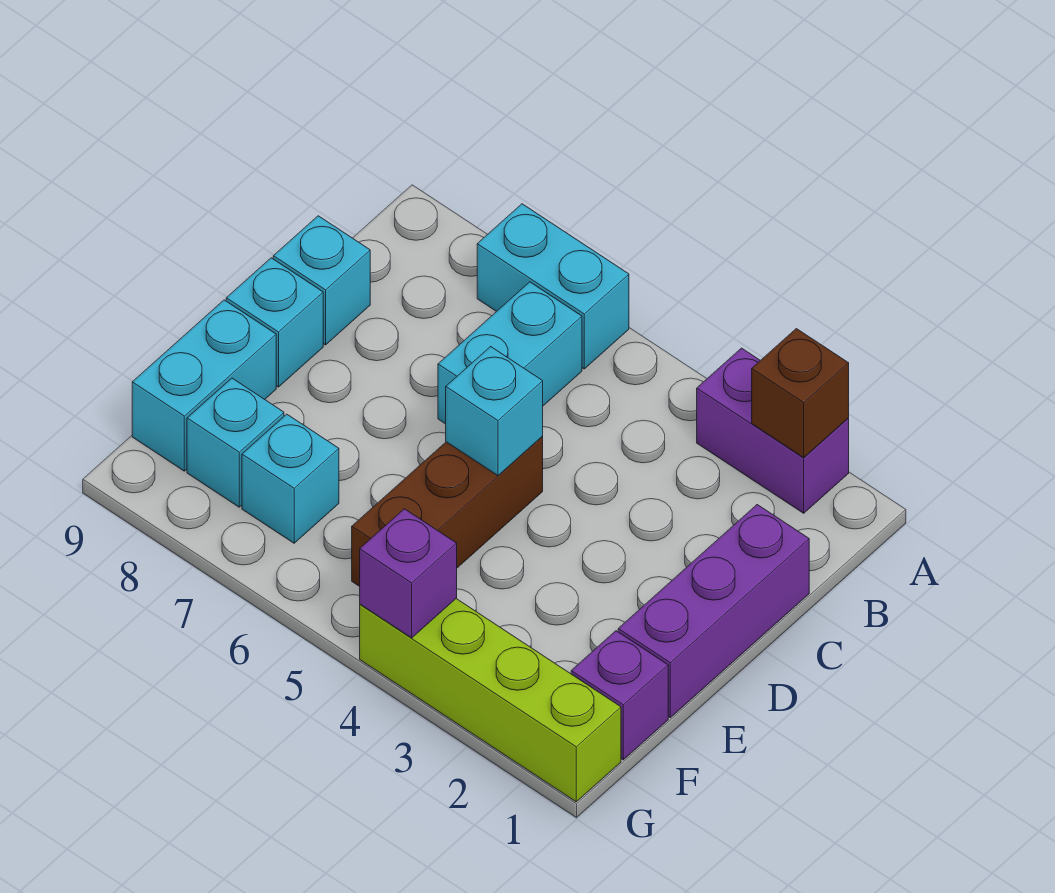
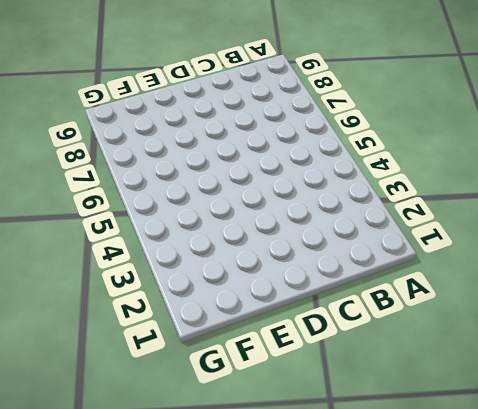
none -> purple 1x2 brick [697,348,849,513]
none -> cyan 1x2 brick [477,204,629,369]
none -> cyan 1x2 brick [438,282,582,424]

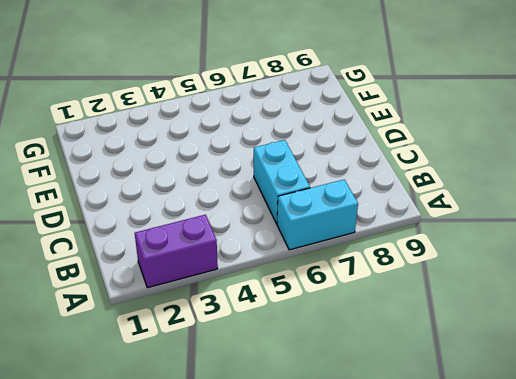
none -> purple 1x3 brick [618,505,809,718]
none -> cyan 1x1 brick [273,216,370,345]
none -> brown 1x3 brick [352,437,543,586]

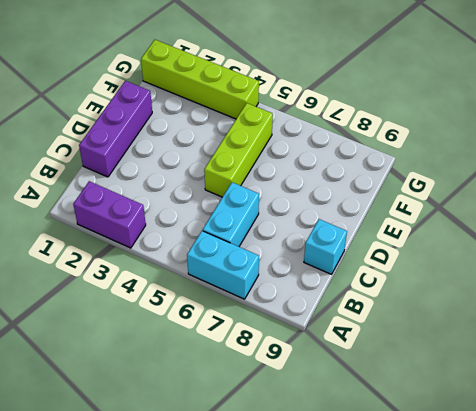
lime 1x3 brick [204,103,273,197] -> brown 1x3 brick [352,437,543,586]
none -> cyan 1x1 brick [226,258,323,387]
none -> cyan 1x2 brick [132,300,276,471]
none -> purple 1x1 brick [571,631,668,760]

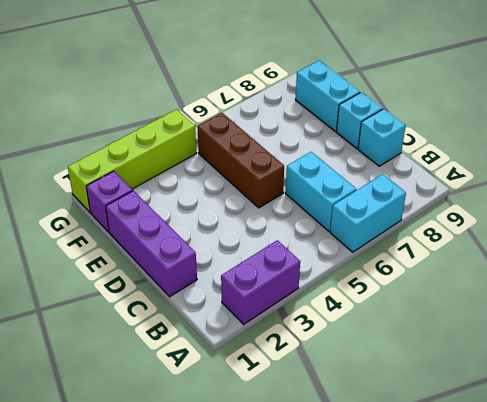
none -> cyan 1x1 brick [242,414,339,543]
none -> cyan 1x1 brick [187,378,284,507]
none -> brown 1x1 brick [752,329,849,458]

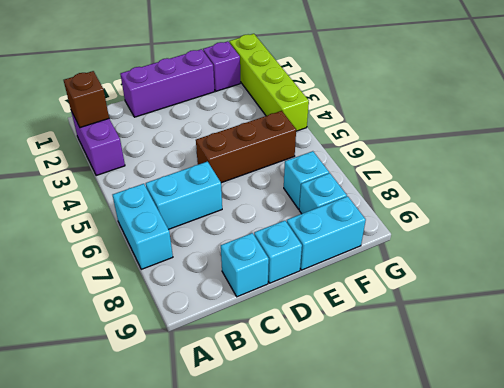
none -> cyan 1x1 brick [446,347,543,476]
none -> purple 1x1 brick [360,509,457,638]

